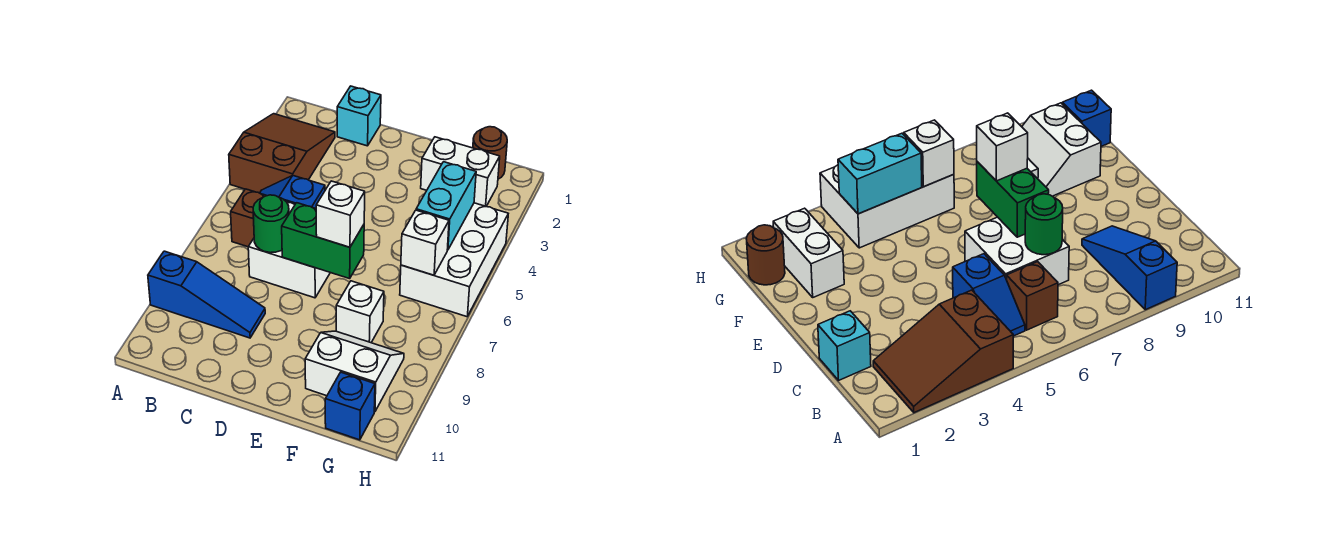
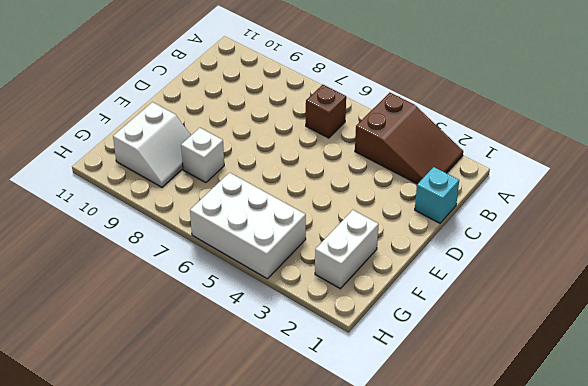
none -> blue 1x3 slope [148,251,265,338]
none -> blue 1x2 slope [260,175,325,208]
none -> white 2x2 brick [248,202,330,298]

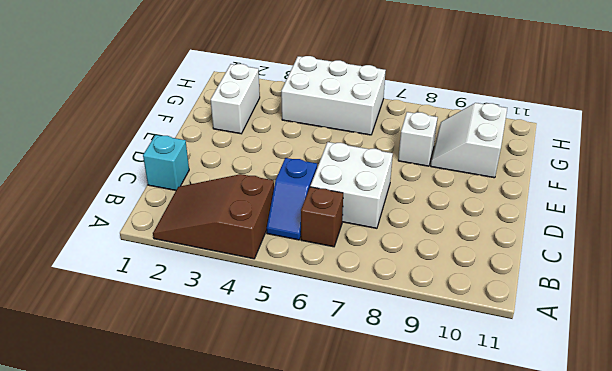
none -> blue 1x3 slope [148,251,265,338]
none -> brown 1x1 round brick [473,127,507,179]
none -> blue 1x1 brick [325,372,375,440]

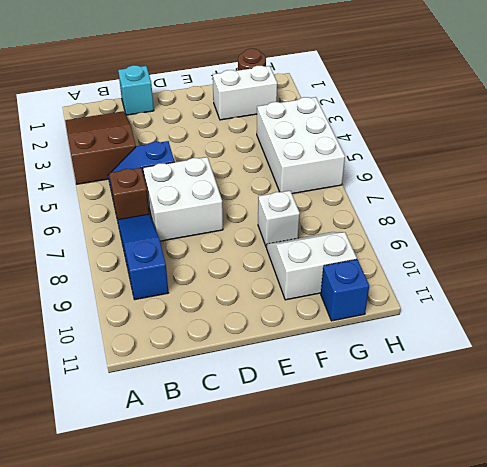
blue 1x3 slope [118,214,168,300] -> blue 1x3 slope turned to [148,251,265,338]
none -> green 1x1 round brick [253,195,289,253]
none -> green 1x2 brick [282,203,364,279]
none -> cyan 1x2 brick [416,162,476,250]

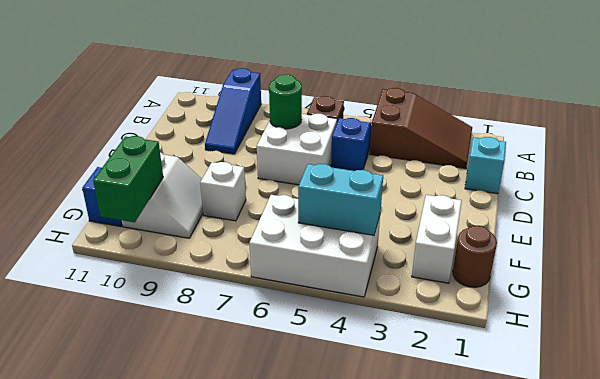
green 1x2 brick [93,136,163,222] -> green 1x2 brick moved to [282,203,364,279]
none -> white 1x1 brick [401,210,449,275]
none -> white 1x1 brick [316,181,365,247]

